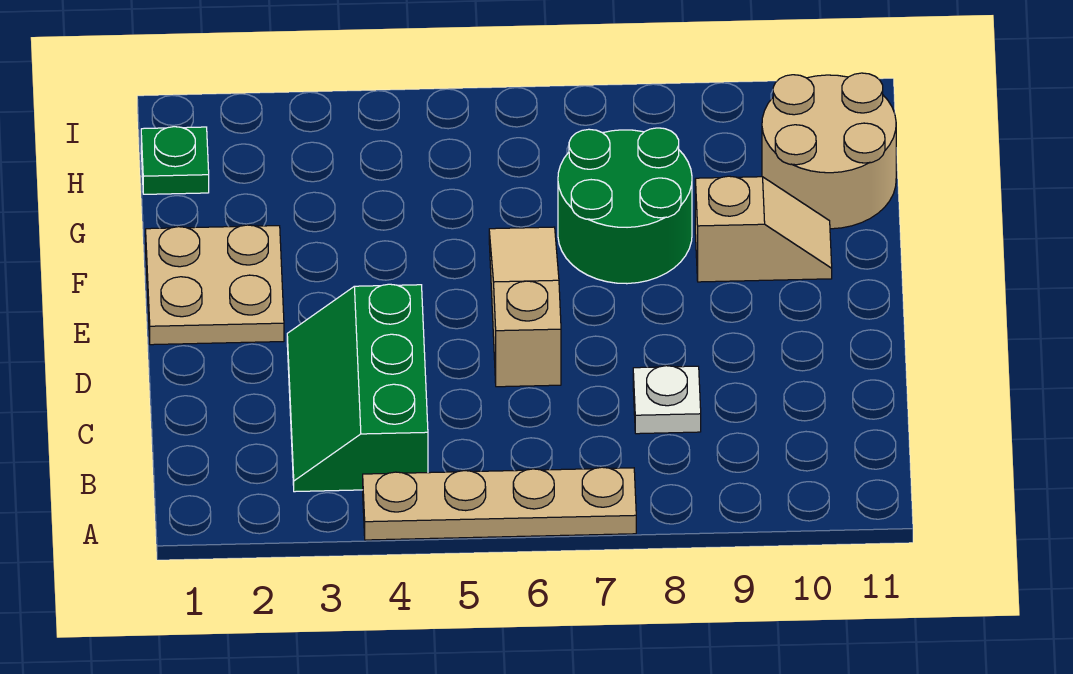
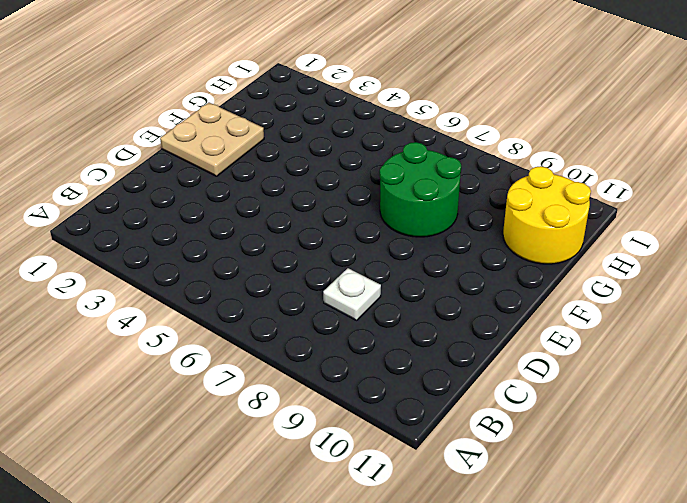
yellow 2x2 round brick [503,166,591,264] -> tan 2x2 round brick [762,73,896,229]
none -> tan 1x4 plate [363,467,636,540]
none -> green 2x3 slope [287,284,428,492]

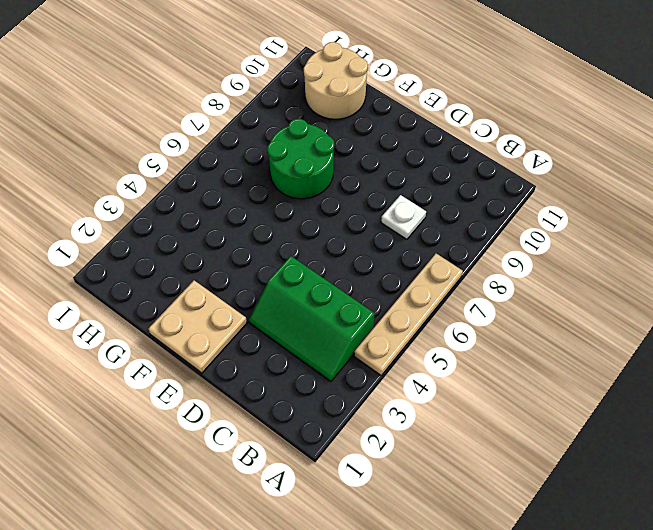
none -> tan 1x3 slope [489,227,561,387]
none -> tan 1x2 slope [695,176,832,282]

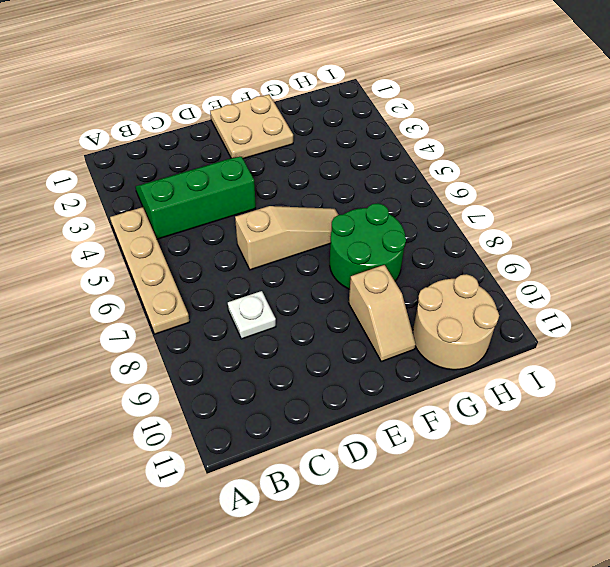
none -> green 1x1 plate [141,127,209,194]

